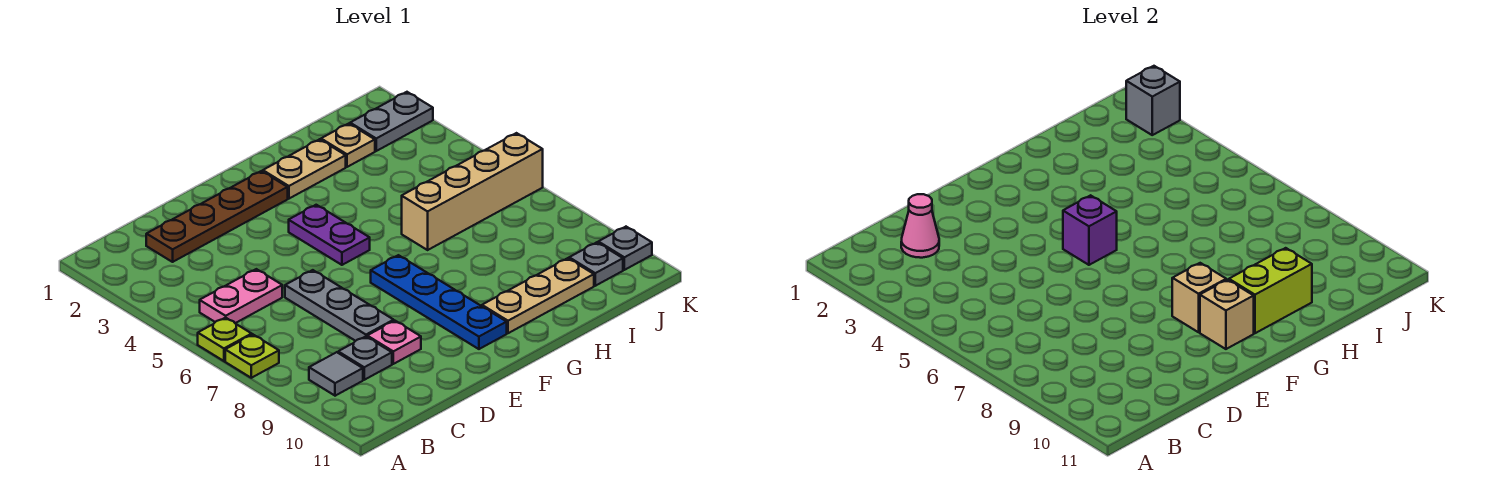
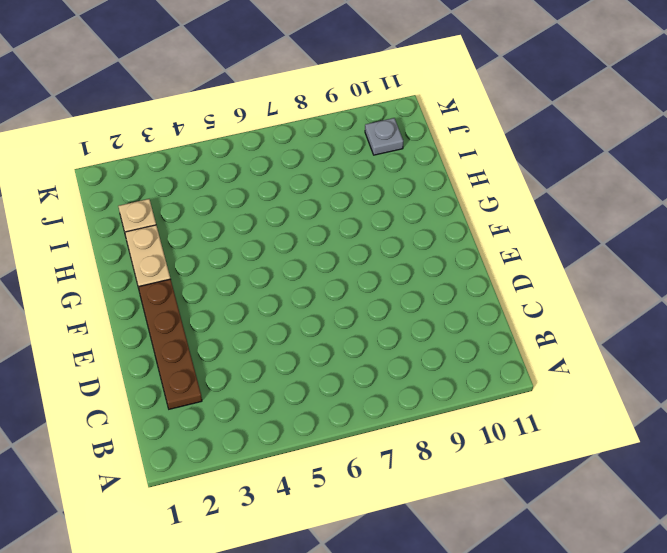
none -> lime 1x1 plate [198,317,252,361]
none -> lime 1x1 plate [225,335,279,378]
none -> pink 1x2 plate [200,269,282,323]

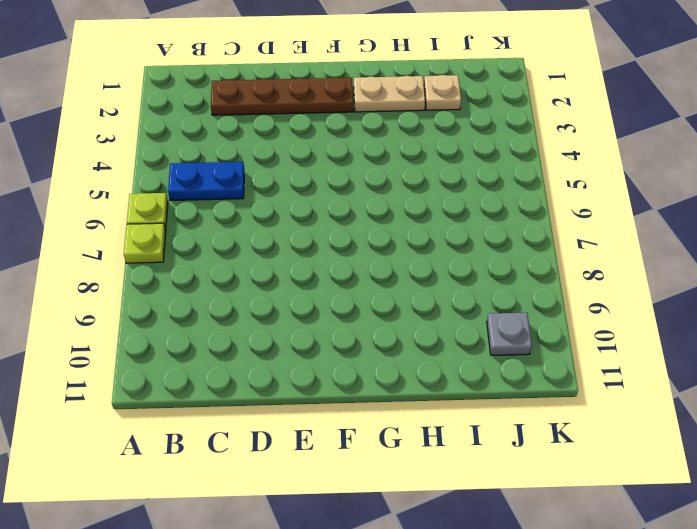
blue 1x2 plate [168,162,244,200] -> pink 1x2 plate [200,269,282,323]
none -> grey 1x1 tile [309,352,363,396]
none -> grey 1x1 plate [338,336,392,380]
none -> grey 1x3 plate [285,270,394,341]

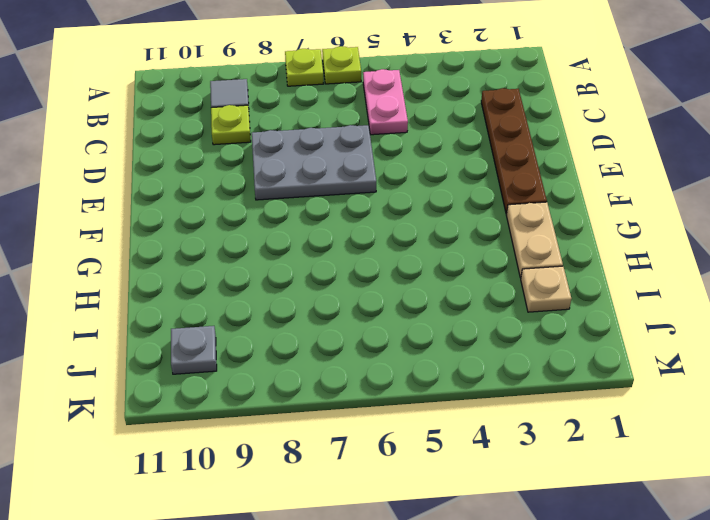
lime 1x1 plate [211,105,251,145] -> grey 1x1 plate [338,336,392,380]
grey 2x3 plate [252,125,376,200] -> grey 1x3 plate [285,270,394,341]
none -> pink 1x1 plate [367,321,421,364]
none -> purple 1x2 plate [289,205,370,265]
none -> blue 1x4 plate [371,255,507,349]

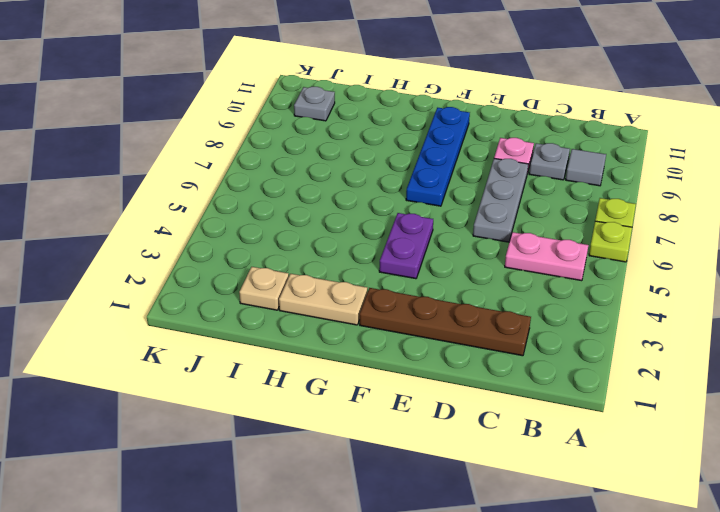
none -> tan 1x3 plate [482,258,594,333]
none -> tan 1x4 brick [402,133,543,250]
none -> grey 1x2 plate [350,92,433,151]

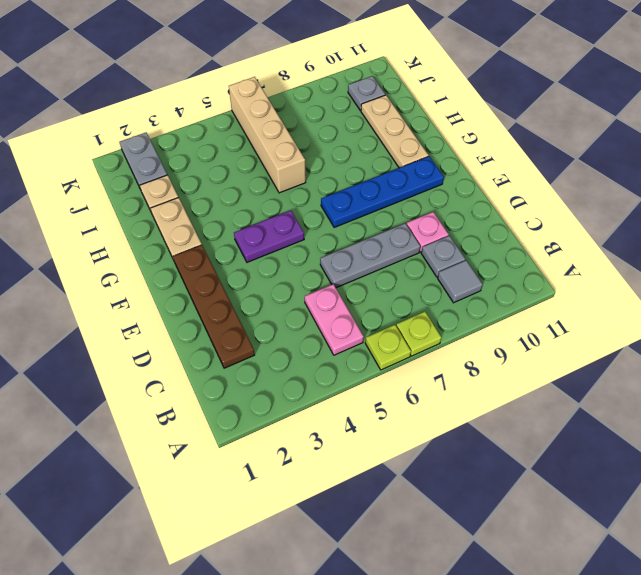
none -> grey 1x1 plate [598,227,652,270]
none -> pink 1x1 cone [901,194,939,258]
none -> purple 1x1 brick [1063,195,1117,265]

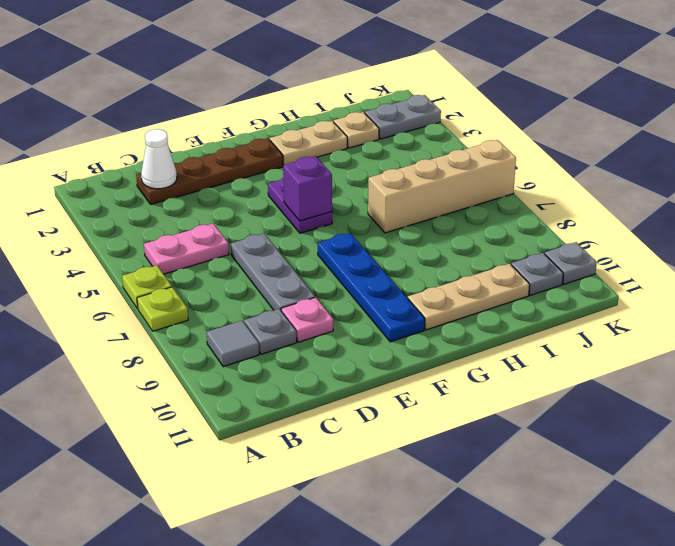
white 1x1 cone [141,129,177,189] -> pink 1x1 cone [901,194,939,258]
none -> tan 1x1 brick [1172,263,1226,332]
none -> tan 1x1 brick [1200,280,1254,349]
none -> lime 1x2 brick [1229,248,1312,333]

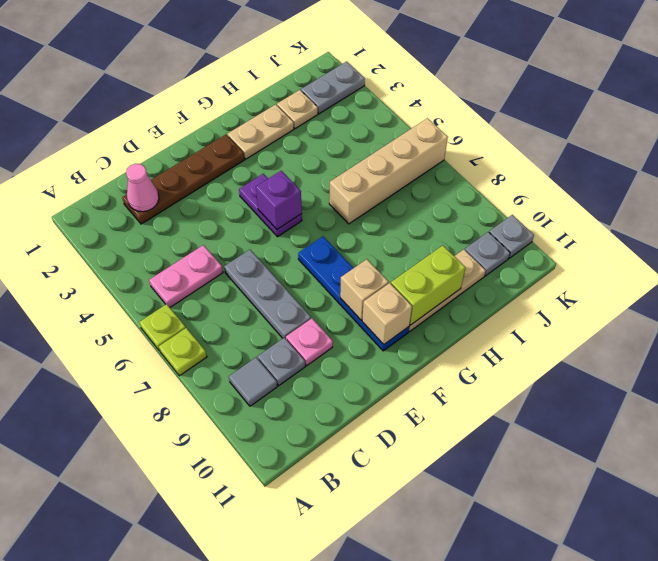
none -> grey 1x1 brick [1126,66,1180,135]

